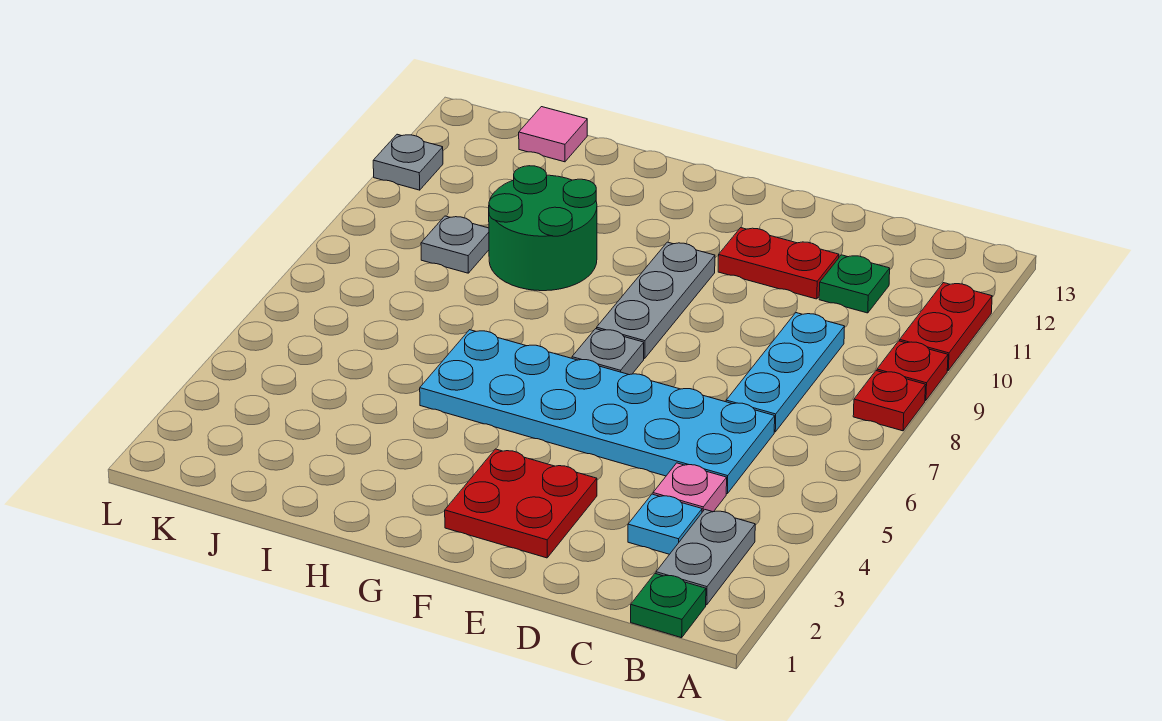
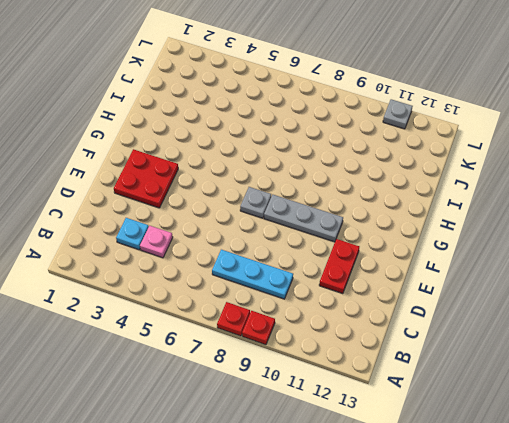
none -> red 1x2 plate [900,283,992,371]
none -> green 1x1 plate [631,574,706,638]
none -> grey 1x2 plate [656,510,755,605]

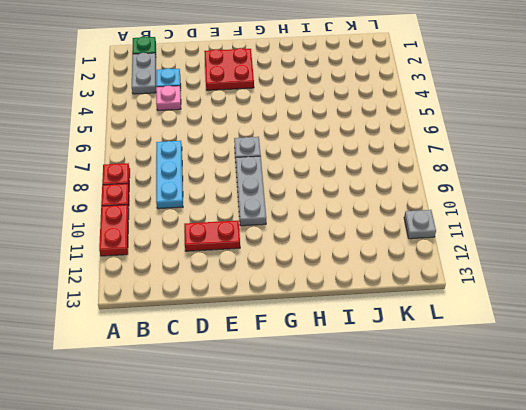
none -> cyan 2x6 plate [420,330,775,494]
none -> green 1x1 plate [819,255,890,313]
none -> green 2x2 round brick [489,166,597,291]

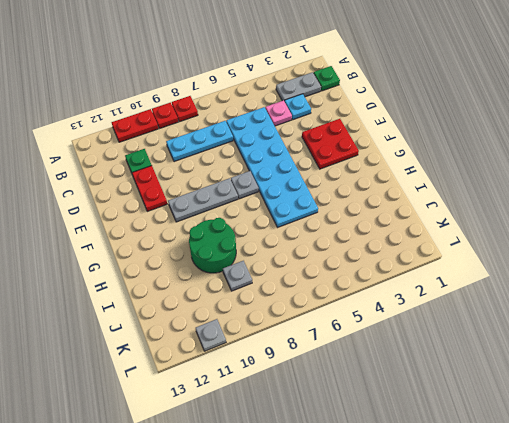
none -> pink 1x1 tile [519,107,587,162]

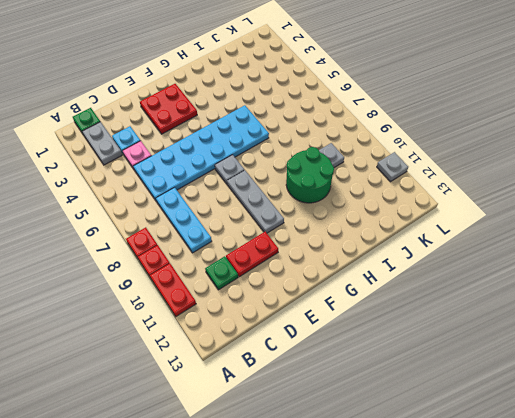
none -> pink 1x1 tile [519,107,587,162]

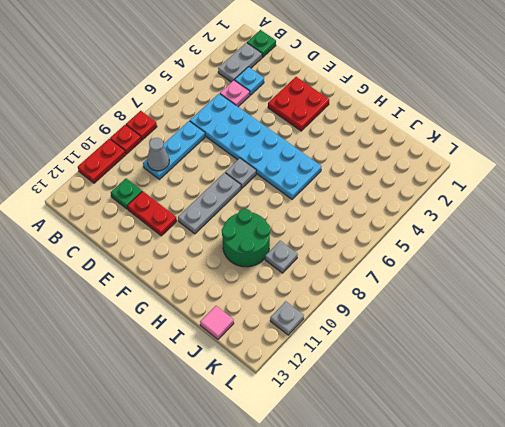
grey 1x1 cone [147,138,169,171] -> none

